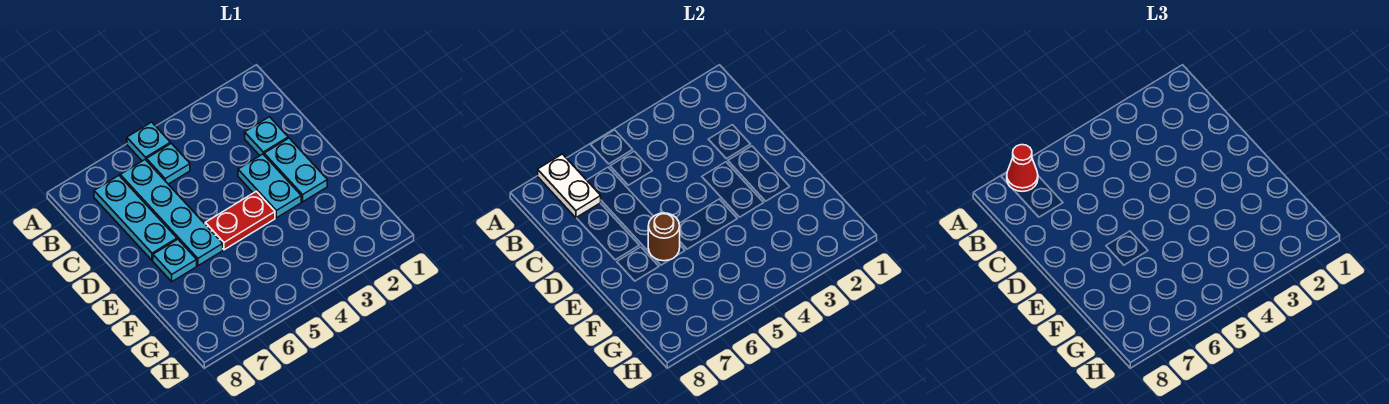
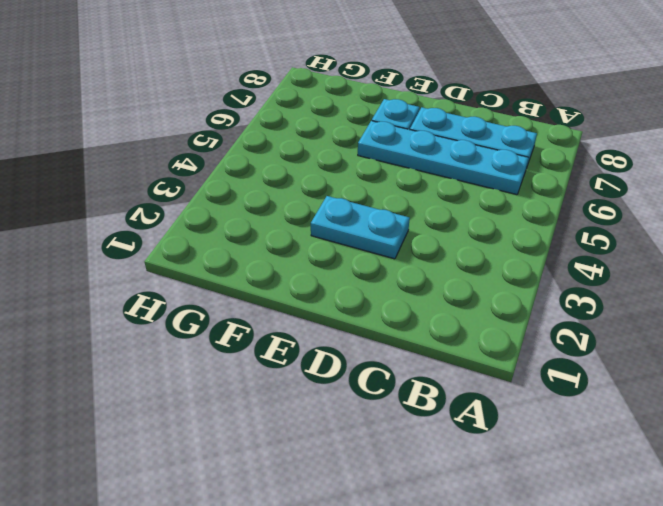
none -> cyan 1x1 plate [127,122,170,161]
none -> cyan 1x1 plate [147,143,190,184]
none -> cyan 1x1 plate [245,117,288,155]

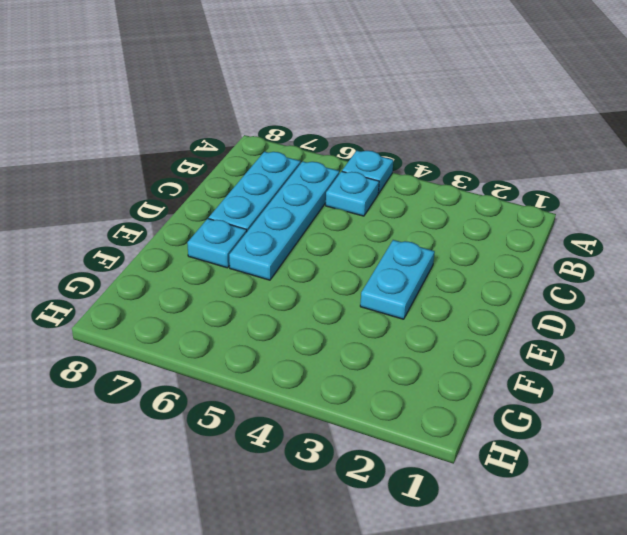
none -> cyan 1x1 plate [245,117,288,155]
none -> cyan 1x2 plate [264,138,327,202]
none -> red 1x2 plate [205,191,275,250]

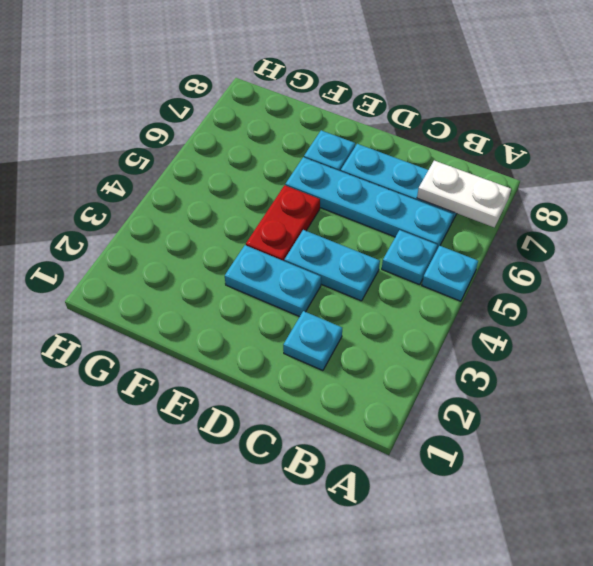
cyan 1x2 plate [284,230,380,301] -> cyan 1x2 plate moved to [264,138,327,202]
none -> brown 1x1 round brick [648,213,680,261]
none -> red 1x1 cone [1007,145,1038,191]

